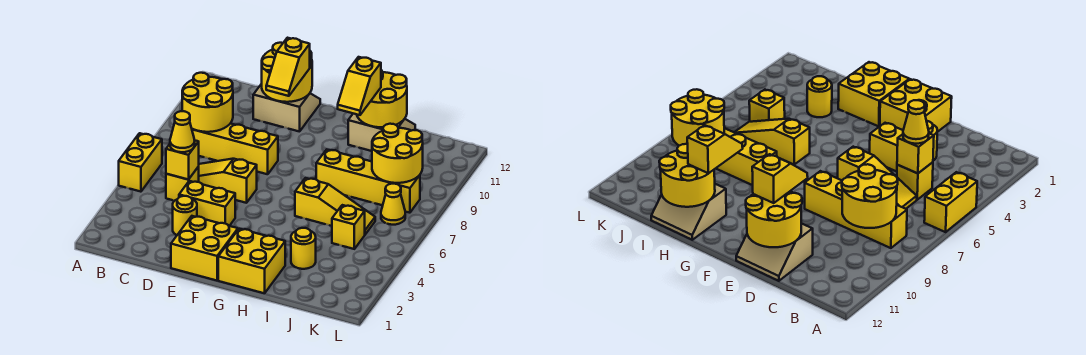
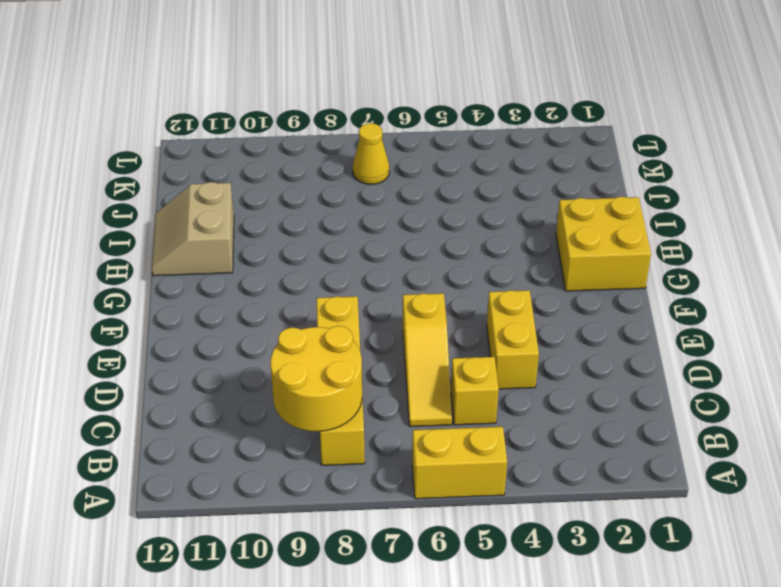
none -> yellow 1x1 round brick [173,196,197,235]
none -> tan 2x2 slope [253,84,320,132]
none -> yellow 2x2 brick [171,216,238,281]

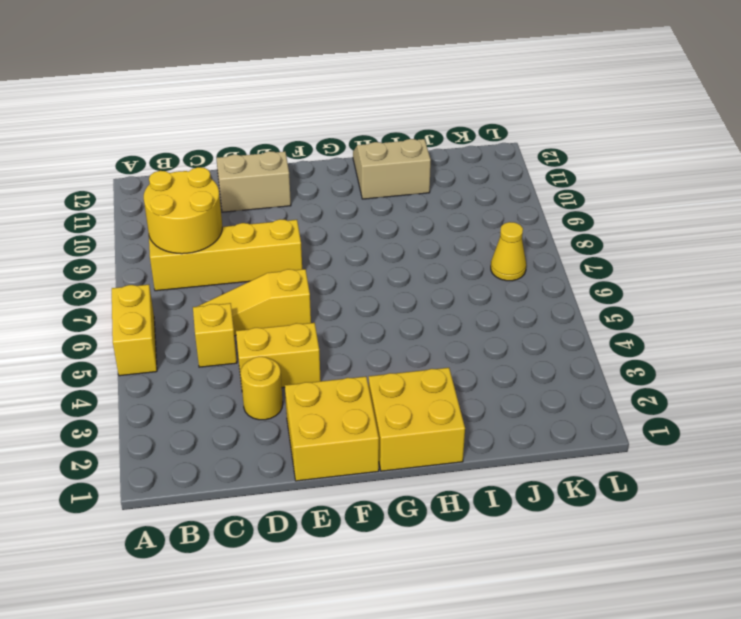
none -> yellow 1x3 slope [295,178,375,234]
none -> yellow 1x4 brick [316,149,420,213]
none -> yellow 1x1 round brick [291,228,316,269]

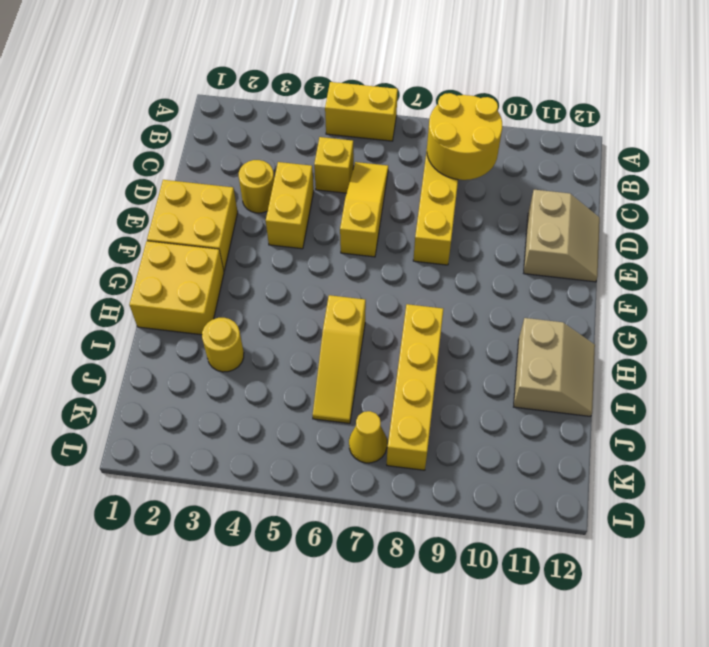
none -> yellow 1x1 brick [332,205,365,249]
none -> yellow 1x1 brick [166,141,199,180]
none -> yellow 2x2 round brick [262,43,312,102]

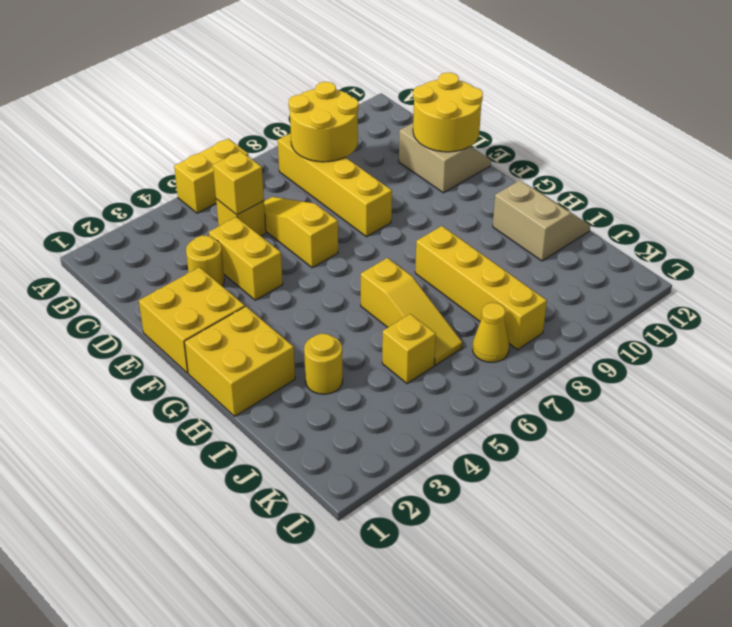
none -> yellow 2x2 round brick [357,70,407,127]
none -> yellow 2x2 round brick [372,124,423,183]
none -> yellow 1x1 cone [170,111,195,152]

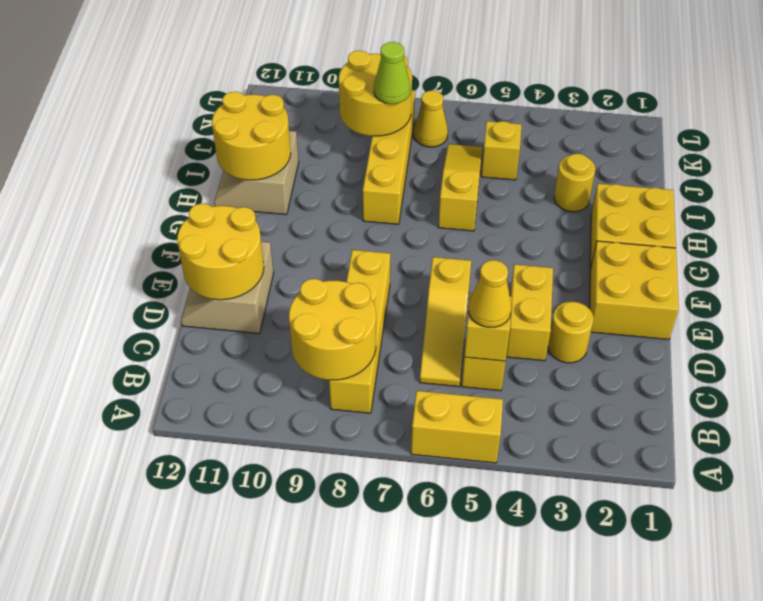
lime 1x1 cone [374,42,410,104] -> none
none -> yellow 1x2 slope [266,38,310,96]
none -> yellow 1x2 slope [338,57,381,115]

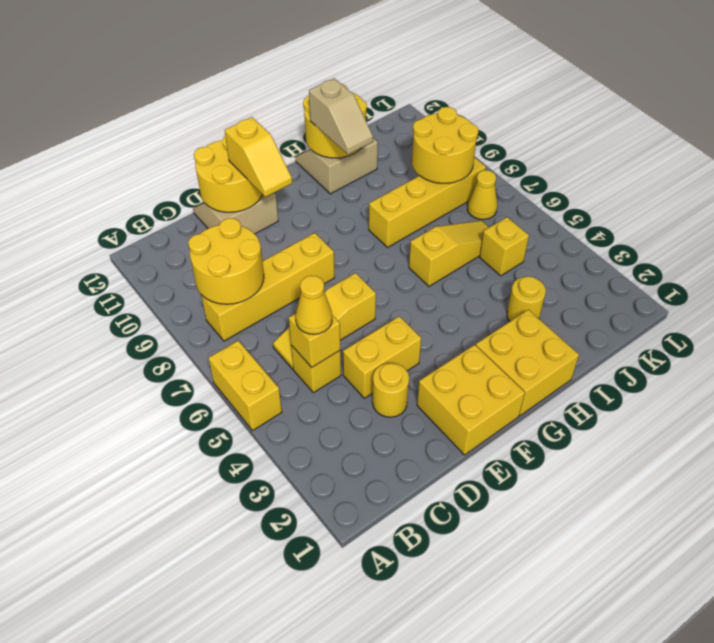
tan 1x2 slope [309,78,373,154] -> yellow 1x2 slope [338,57,381,115]

